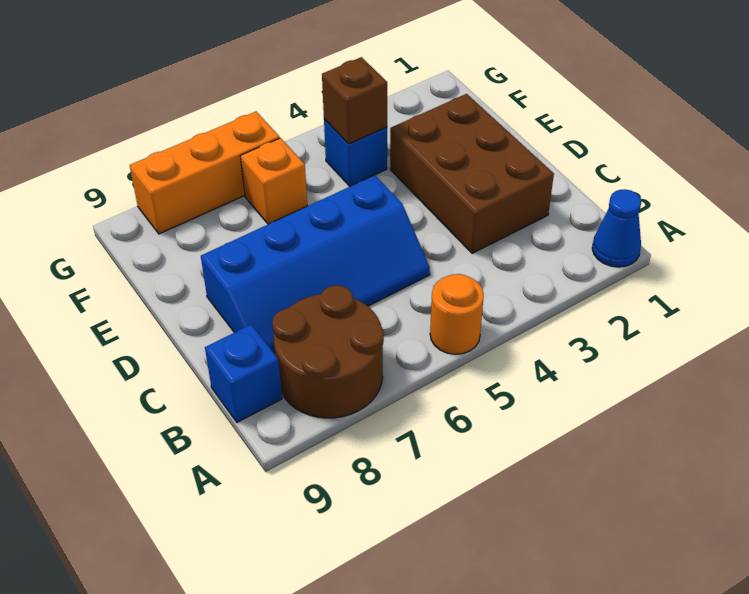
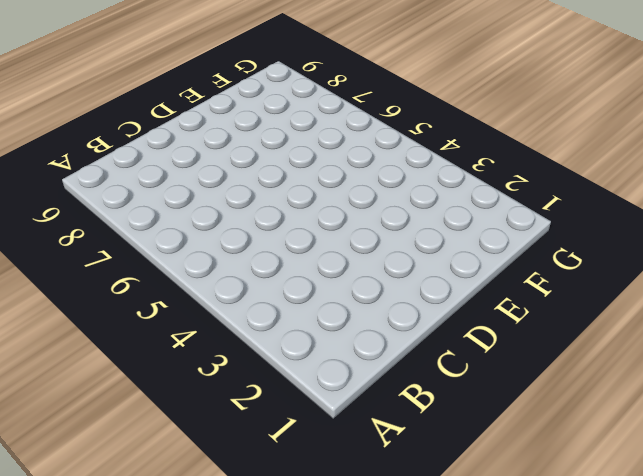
none -> blue 1x1 cone [592,189,641,267]
none -> orange 1x1 round brick [430,274,484,354]

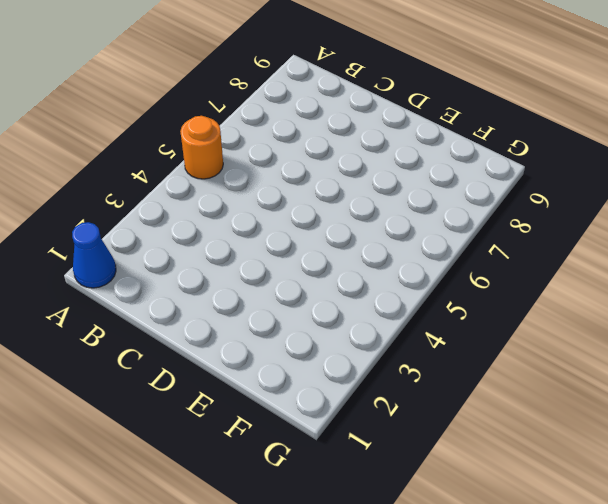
none -> brown 2x2 round brick [272,285,384,418]
none -> blue 1x1 brick [205,325,282,422]

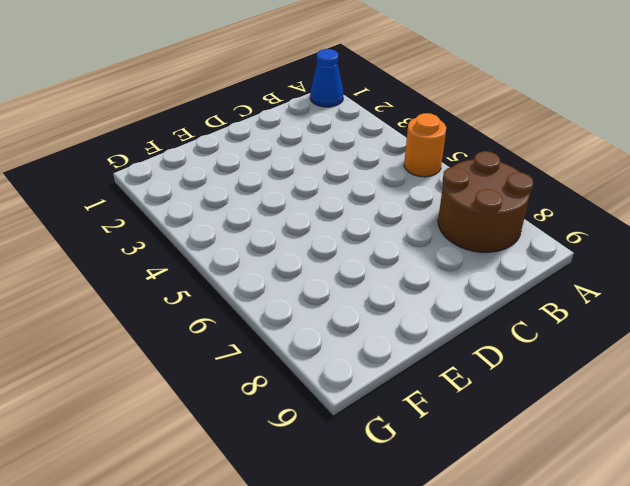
none -> blue 1x1 brick [205,325,282,422]
none -> brown 2x3 brick [390,94,554,254]

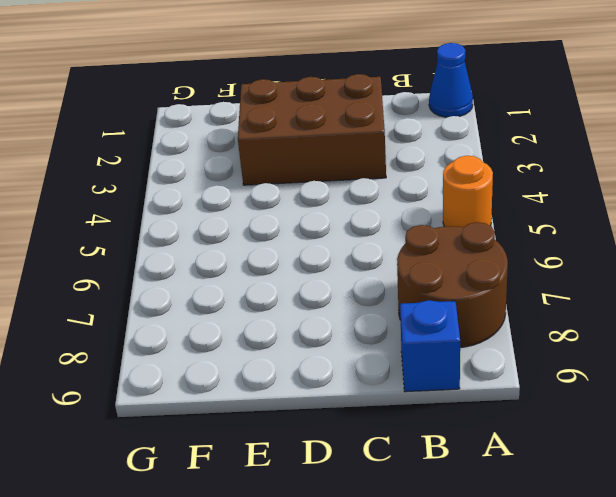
none -> blue 2x4 slope [201,175,430,353]
none -> blue 1x1 brick [324,119,387,186]

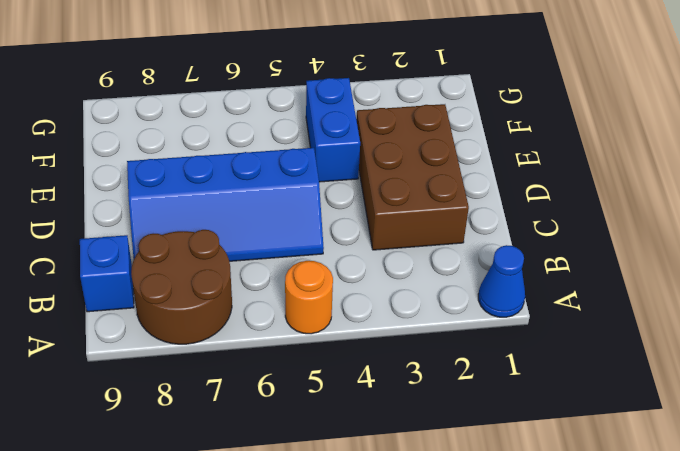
blue 1x2 brick [306,78,360,182] -> blue 1x1 brick [324,119,387,186]
none -> orange 1x1 brick [240,138,307,224]
none -> orange 1x3 brick [130,111,280,234]

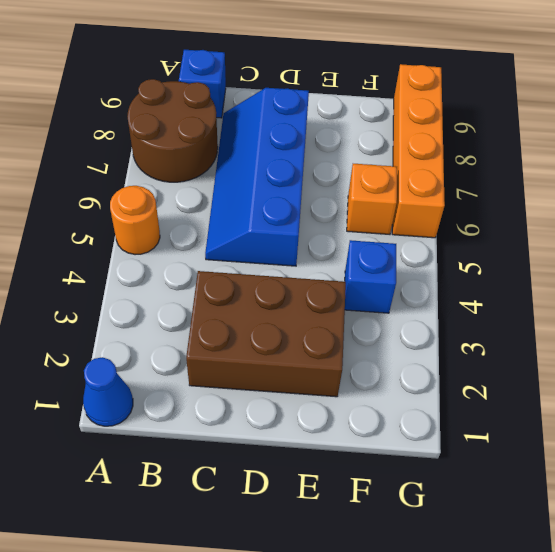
orange 1x4 brick [392,64,445,238] -> orange 1x3 brick [130,111,280,234]
none -> brown 1x1 brick [322,57,387,144]

